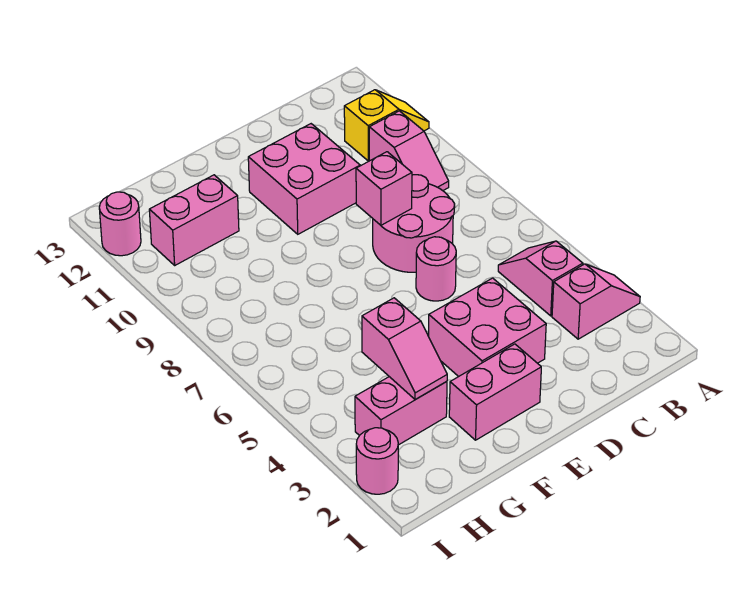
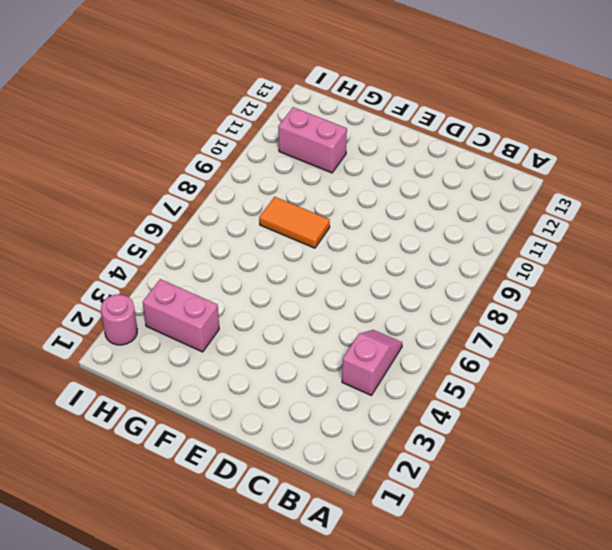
orange 1x2 tile [259,197,330,248] -> none
none -> pink 1x2 slope [552,264,640,339]
none -> yellow 1x2 slope [344,90,429,161]
none -> pink 1x2 slope [369,111,449,191]

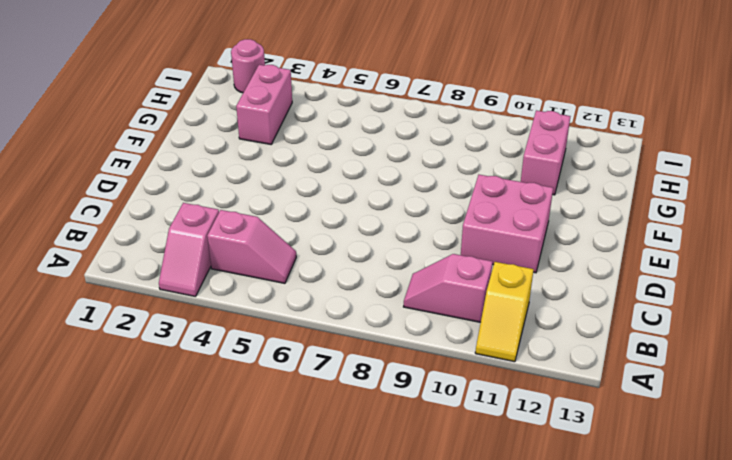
none -> pink 2x2 round brick [373,175,455,272]
none -> pink 2x2 brick [428,278,546,377]
none -> pink 1x1 round brick [416,237,456,301]

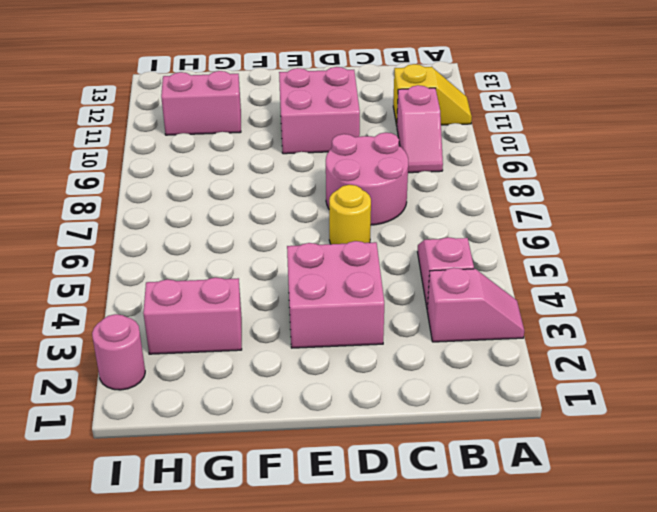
yellow 1x1 round brick [329,185,371,244] -> pink 1x1 round brick [416,237,456,301]
none -> pink 1x2 brick [449,344,541,440]
none -> pink 1x1 round brick [99,192,141,256]
none -> pink 1x1 brick [356,152,412,225]

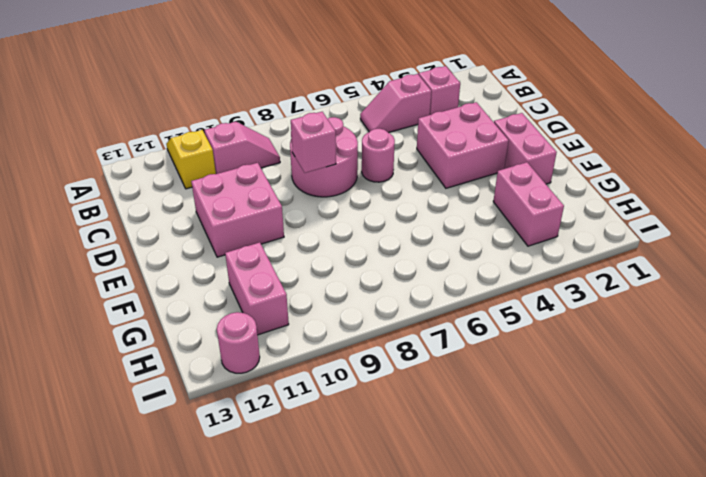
none -> pink 1x1 round brick [356,428,398,494]
none -> pink 1x2 slope [362,298,447,400]

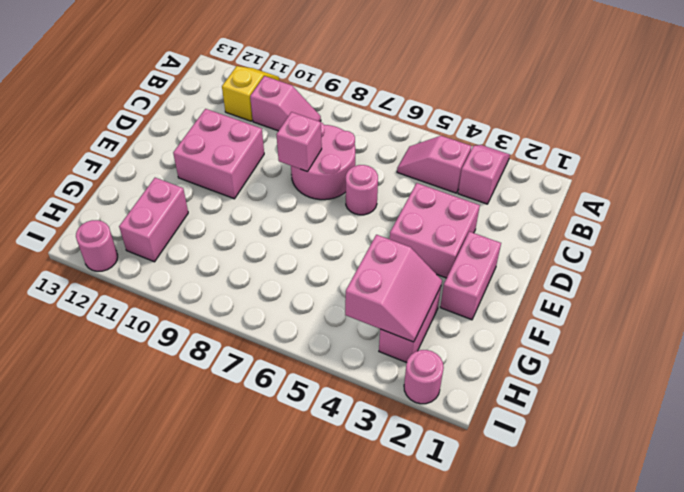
pink 2x2 slope [345,235,442,342] -> pink 1x2 slope [362,298,447,400]

